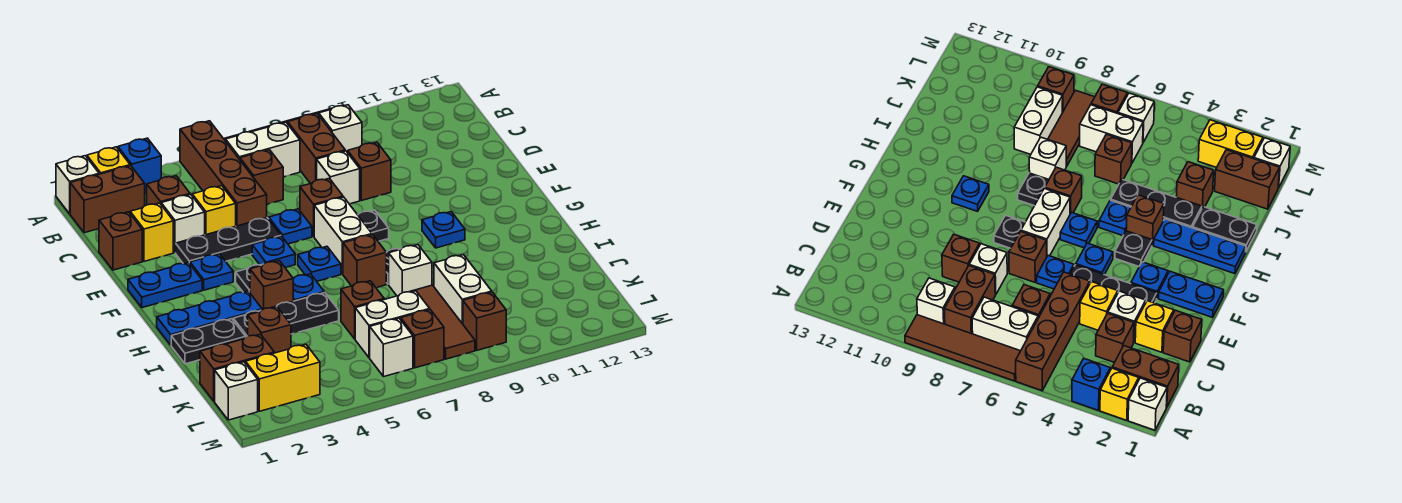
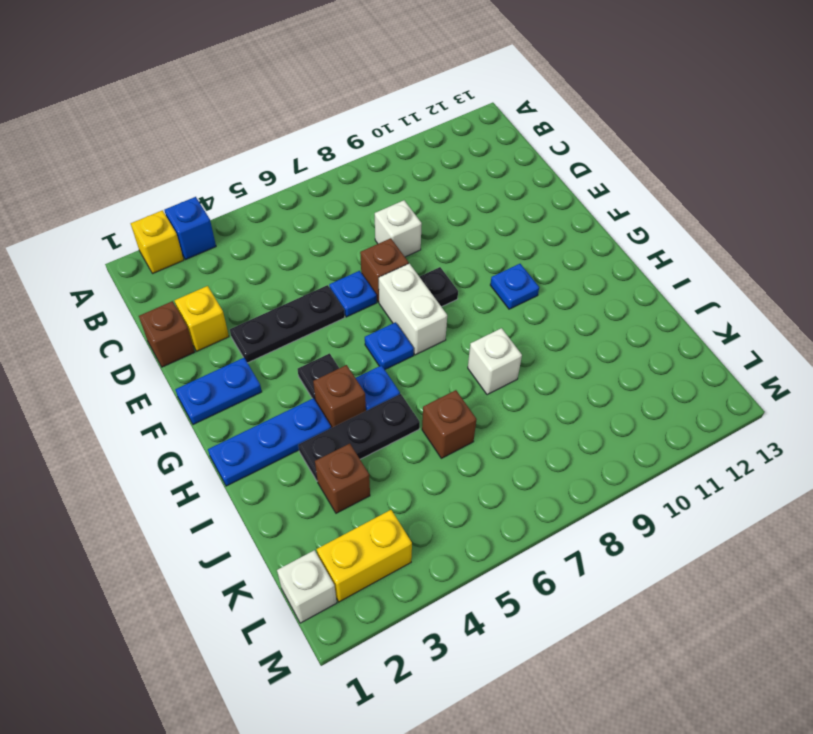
none -> white 1x1 brick [56,156,99,214]
none -> brown 1x4 brick [180,121,267,226]
none -> brown 1x4 tile [905,315,1020,381]
none -> brown 1x2 brick [70,166,145,233]

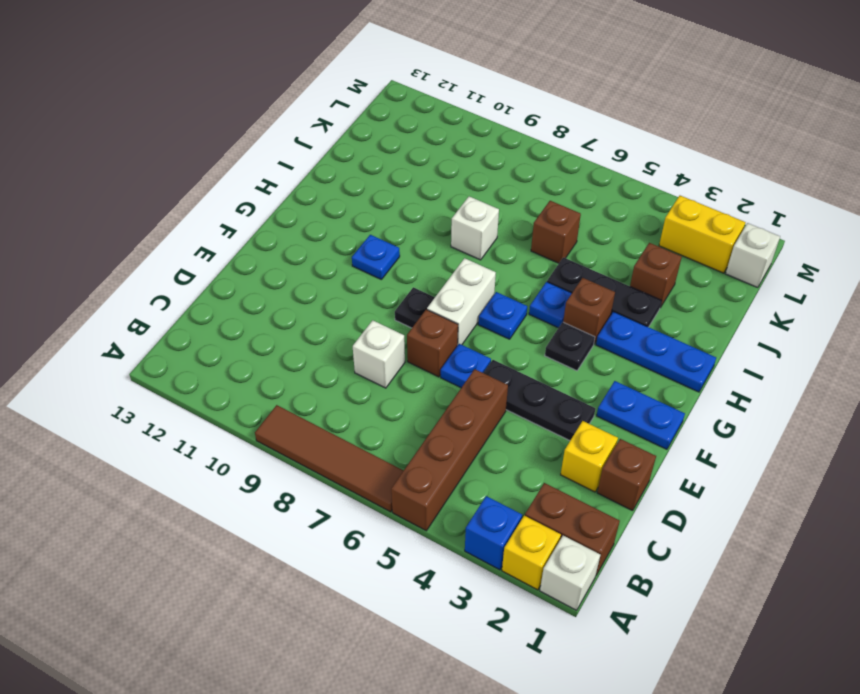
none -> white 1x2 brick [226,122,300,177]
none -> brown 1x2 brick [288,114,345,184]
none -> white 1x1 brick [319,105,362,153]
none -> brown 1x1 brick [147,176,190,205]

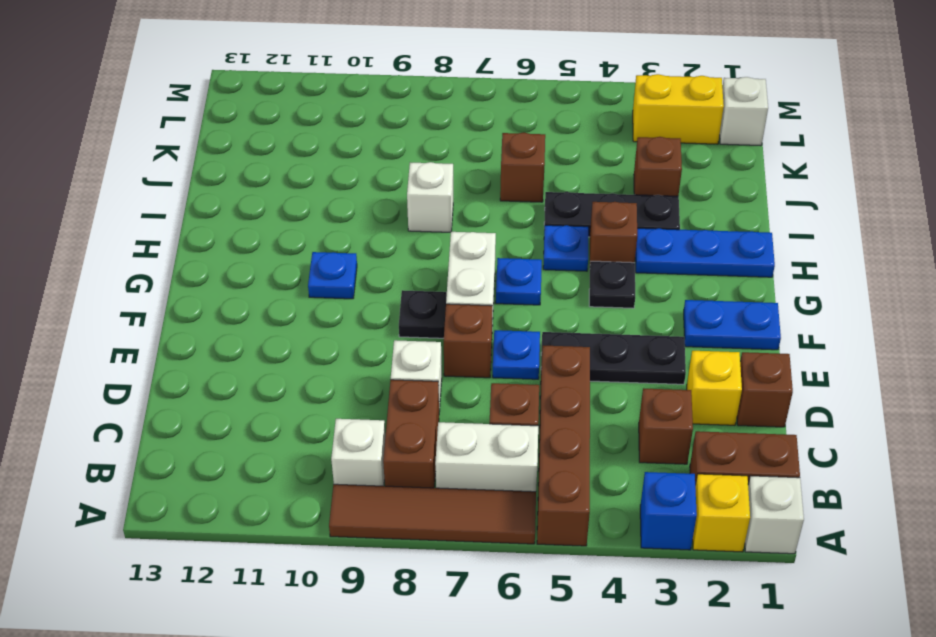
none -> white 1x1 brick [161,194,205,253]
none -> yellow 1x1 brick [192,186,236,235]
none -> brown 1x1 brick [348,142,391,201]
none -> blue 1x1 plate [190,254,233,290]

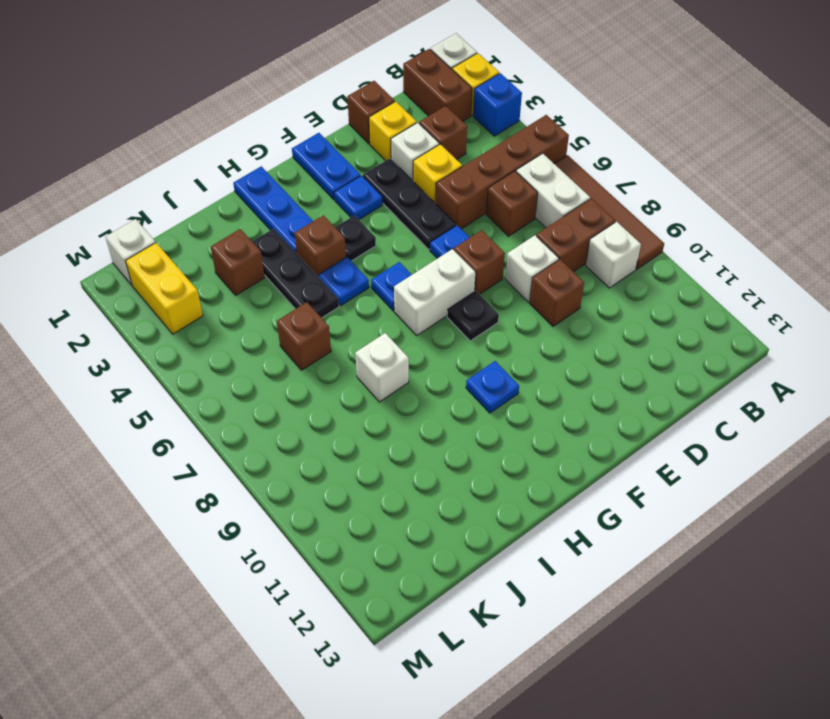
none -> blue 1x1 plate [252,236,295,267]
none -> brown 1x1 brick [343,235,386,287]
none -> black 1x1 plate [1018,173,1049,206]
none -> black 1x2 plate [171,319,245,364]

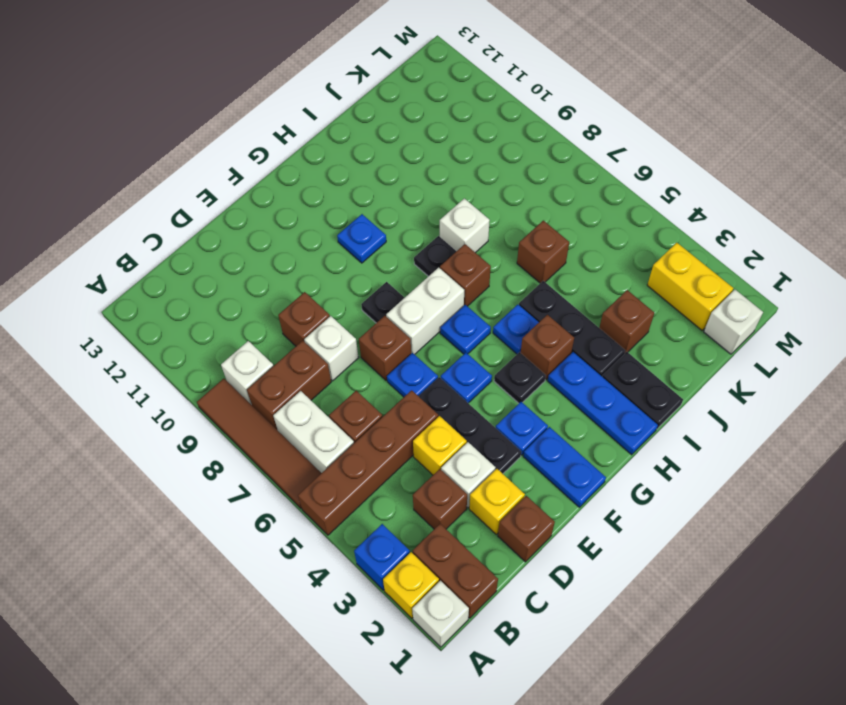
none -> brown 1x3 tile [410,285,475,359]
none -> white 1x2 brick [434,255,492,324]
none -> brown 1x2 brick [200,334,274,401]
none -> white 1x2 brick [355,291,430,358]

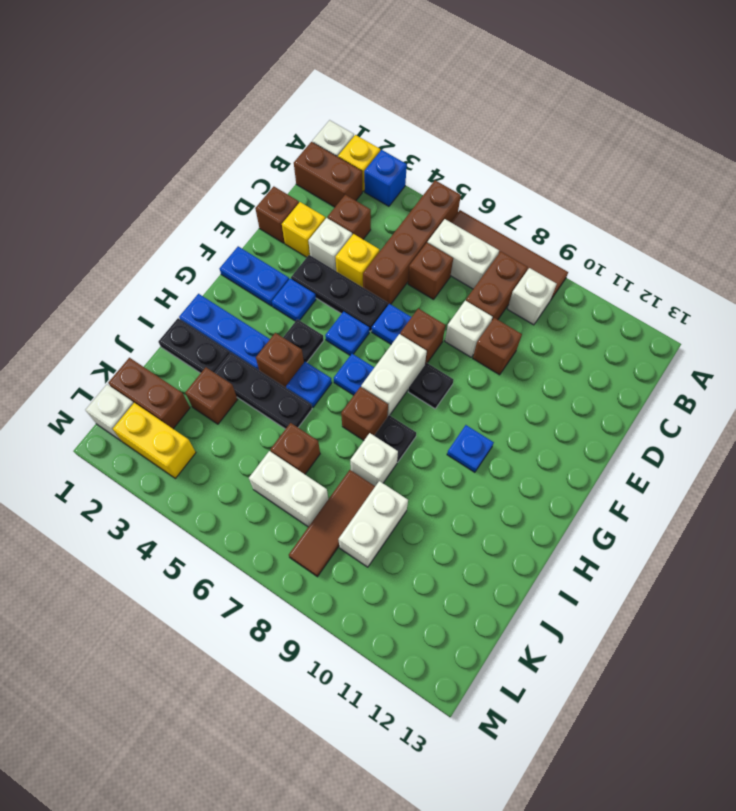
none -> white 1x1 brick [370,318,413,377]
none -> brown 1x1 brick [401,310,444,368]
none -> brown 1x1 brick [463,292,506,350]

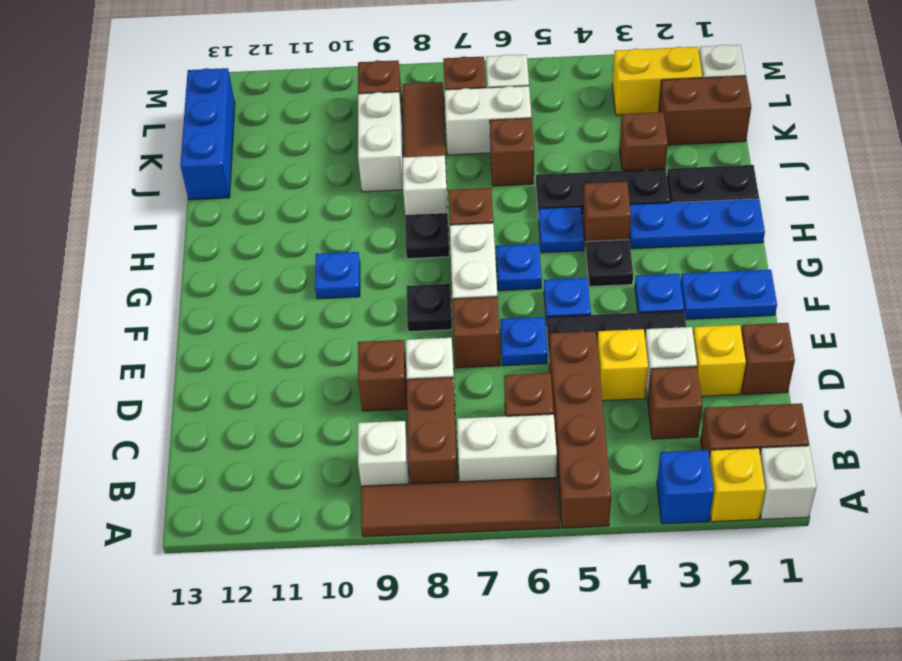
blue 1x3 brick [180,68,235,200] -> none

